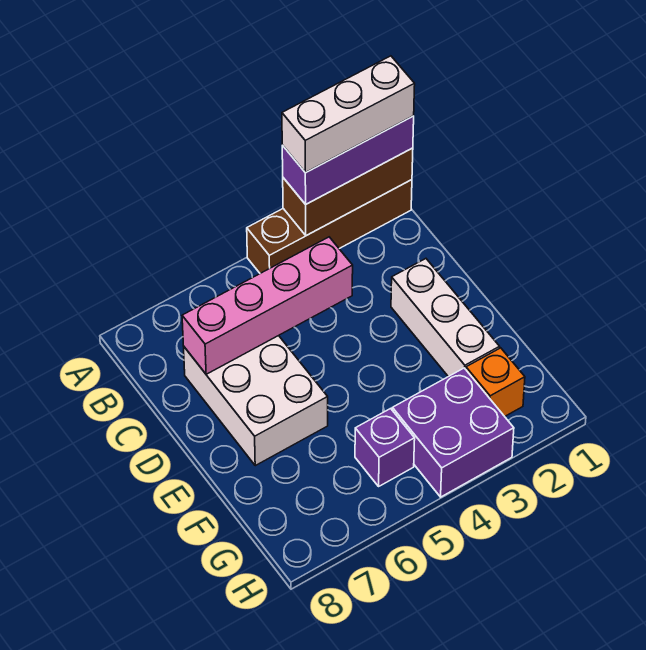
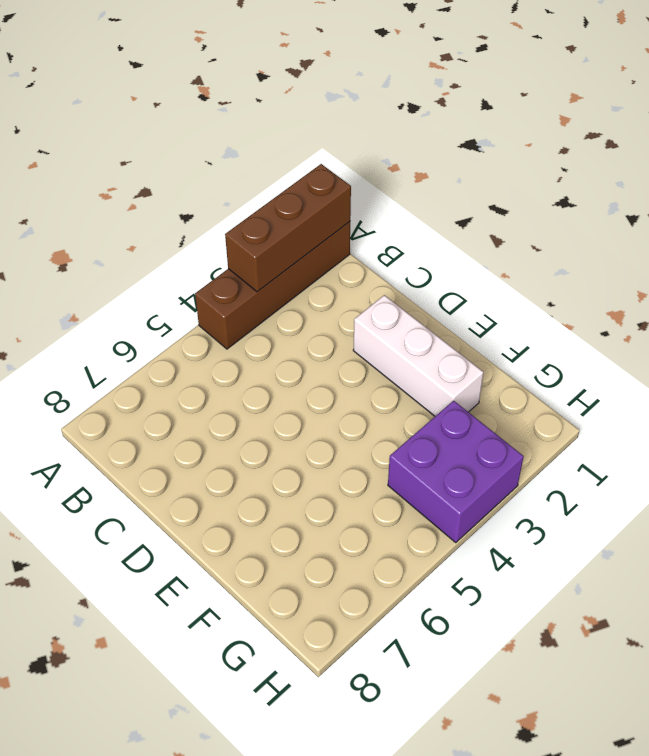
none -> white 2x3 brick [184,336,328,466]
none -> orange 1x1 brick [466,348,525,416]

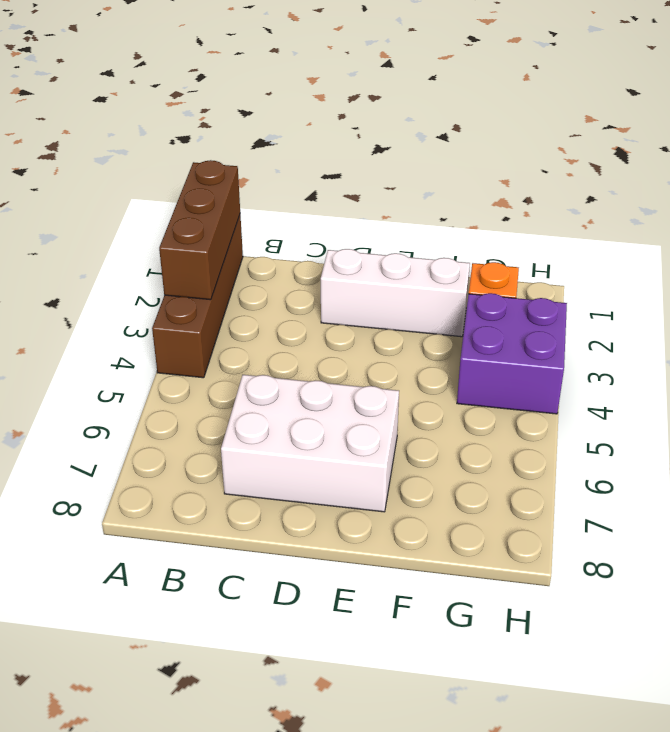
none -> purple 1x1 brick [355,409,415,486]
none -> pink 1x4 brick [182,237,353,374]

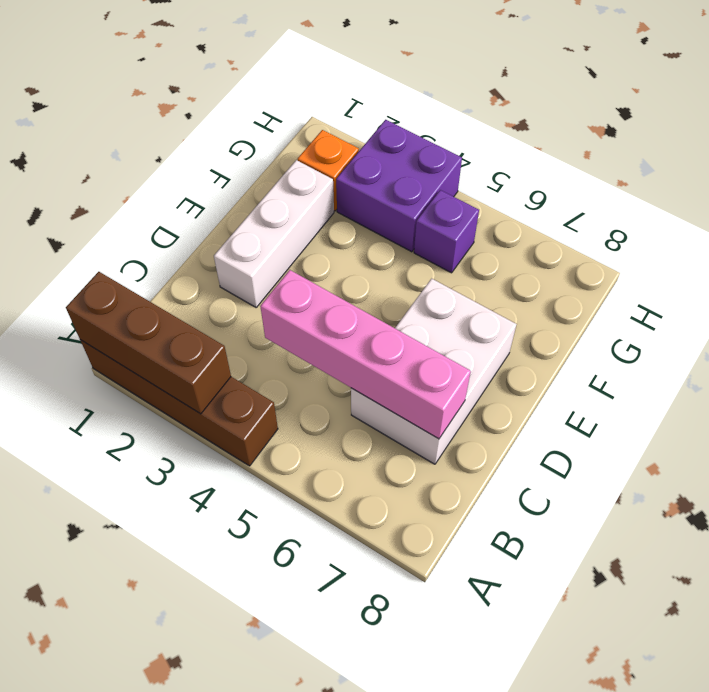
none -> purple 1x3 brick [282,116,414,204]
none -> white 1x3 brick [282,56,415,173]

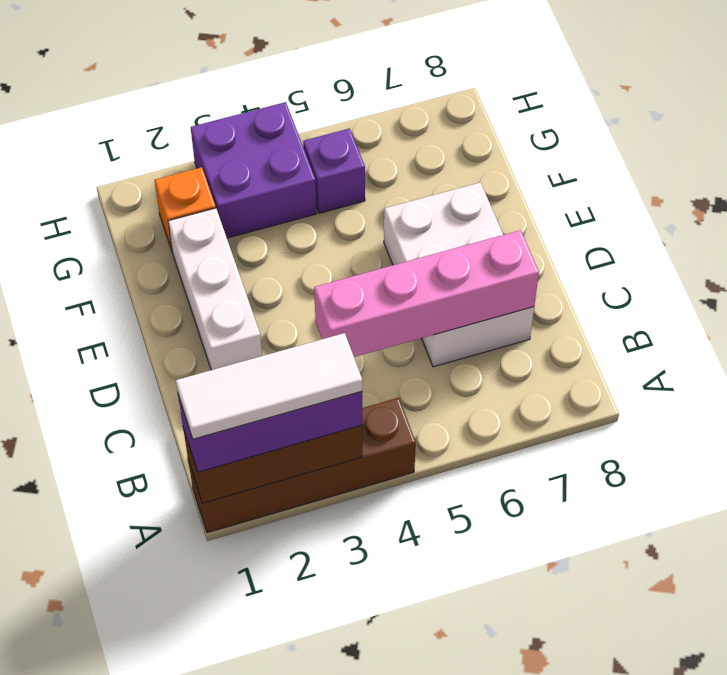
white 1x3 tile [176,333,362,439] -> white 1x3 brick [282,56,415,173]

